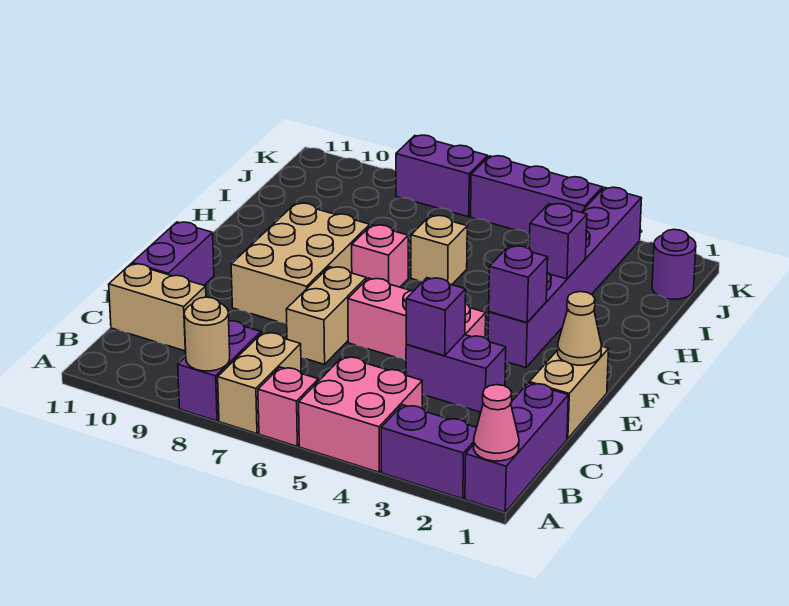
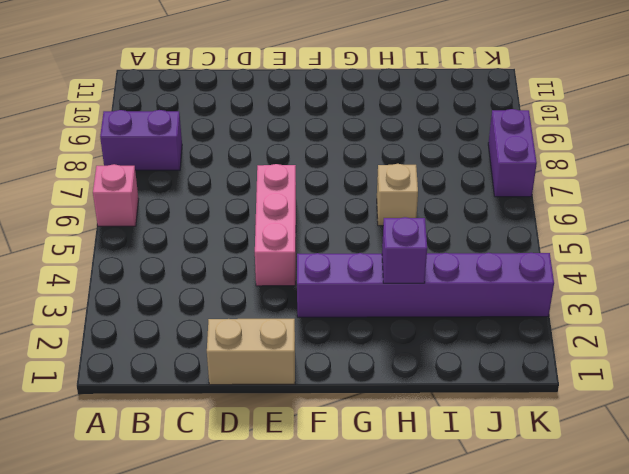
none -> purple 1x3 brick [465,383,568,512]
none -> purple 1x2 brick [381,405,477,499]
none -> pink 2x2 brick [299,357,422,472]

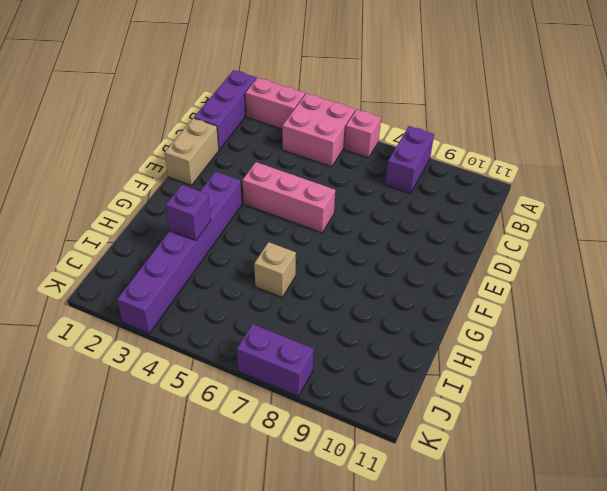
pink 1x2 brick [245,78,305,129] -> purple 1x2 brick [381,405,477,499]
none -> tan 1x2 brick [218,332,301,434]
none -> tan 1x2 brick [109,264,206,351]
none -> purple 1x2 brick [406,335,506,412]

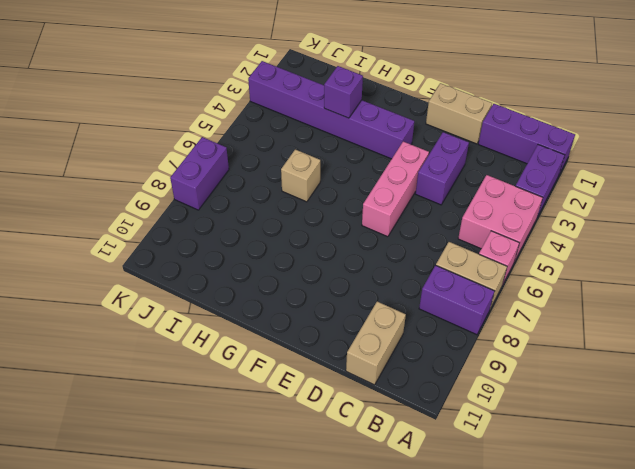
none -> tan 1x2 brick [286,267,366,364]
none -> purple 1x2 brick [132,222,214,285]
none -> tan 2x3 brick [231,203,370,324]

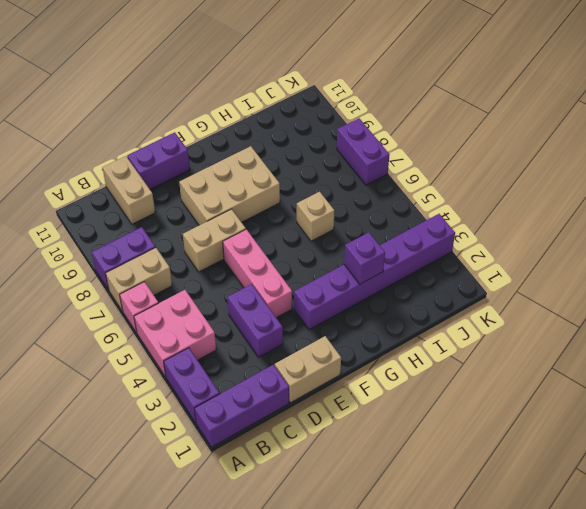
none -> pink 1x1 brick [352,225,408,287]
none -> purple 1x1 round brick [652,229,696,299]
none -> purple 1x3 brick [471,156,603,234]

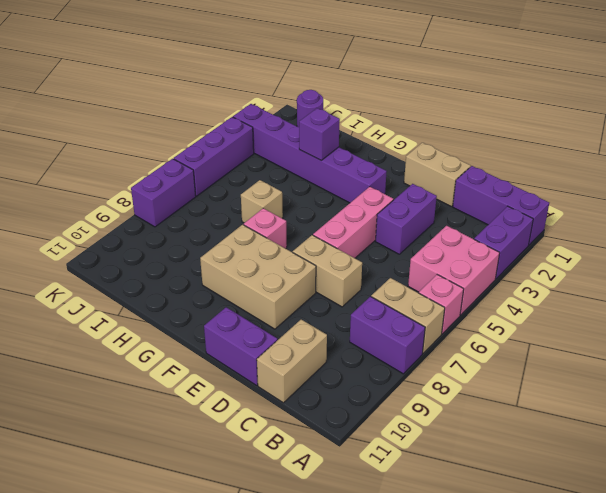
none -> pink 1x1 cone [474,385,519,461]
none -> tan 1x1 round brick [184,297,230,371]
none -> purple 1x1 brick [406,278,466,356]

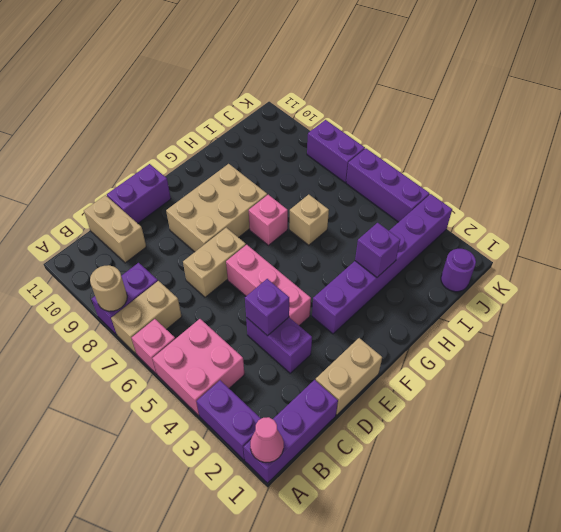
none -> tan 1x1 cone [558,292,601,365]
none -> purple 1x1 brick [489,246,548,323]

